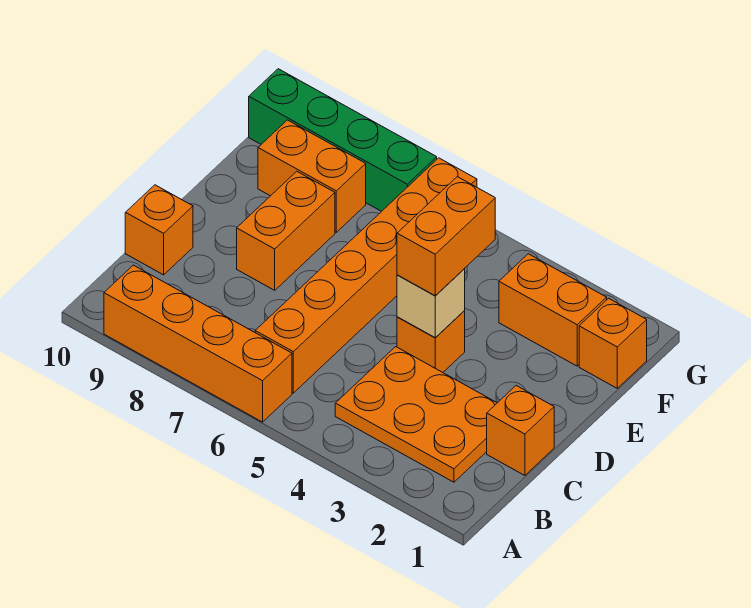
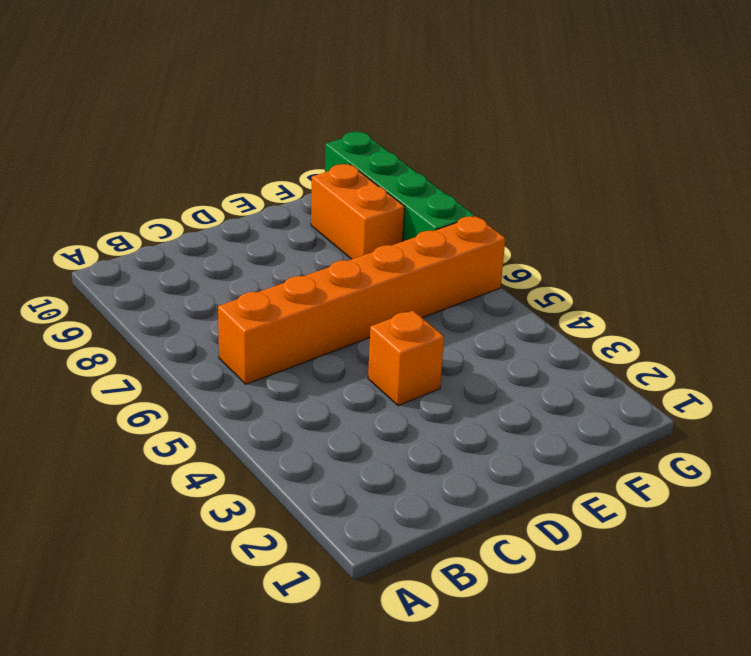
none -> orange 1x4 brick [104,265,292,422]
none -> orange 2x3 plate [335,347,497,482]
none -> orange 1x1 brick [487,386,554,475]

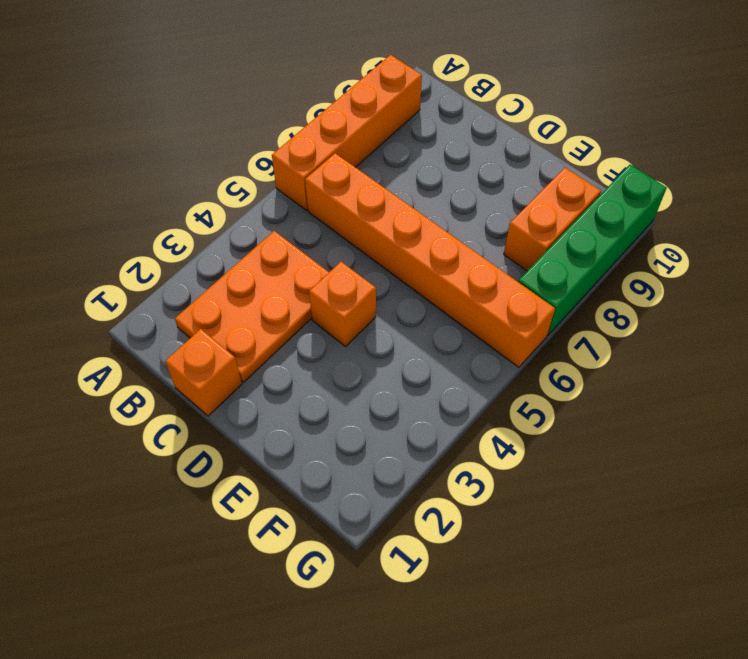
none -> orange 1x1 brick [125,185,193,275]
none -> orange 1x2 brick [237,171,335,290]
none -> orange 1x1 brick [579,298,647,388]

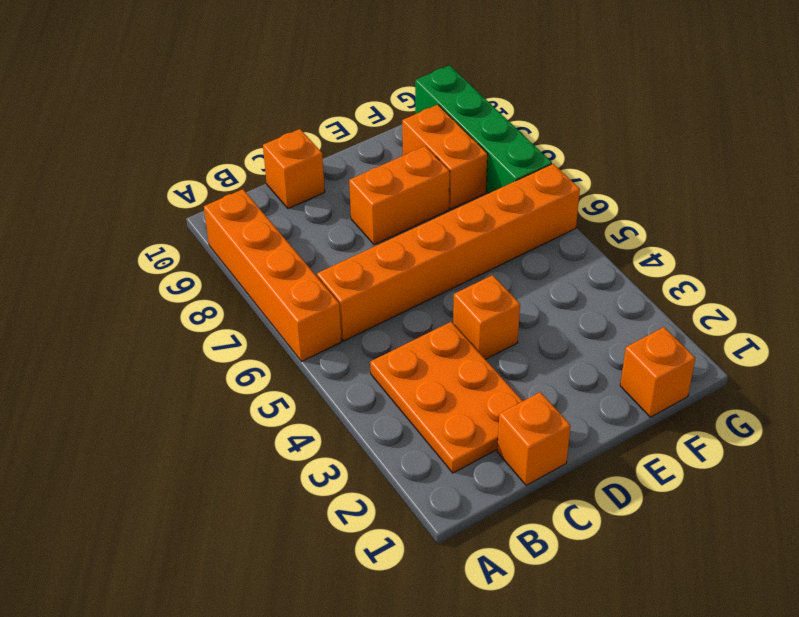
none -> orange 1x2 brick [499,254,607,366]
none -> tan 1x1 brick [397,269,465,338]
none -> orange 1x2 brick [397,177,495,296]

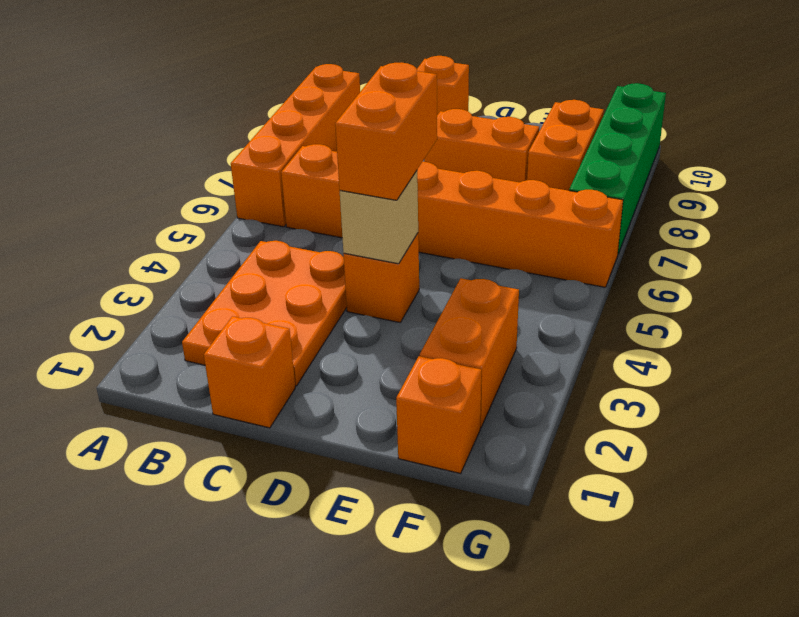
orange 1x2 brick [335,62,437,200] -> orange 1x2 brick turned to [397,177,495,296]

